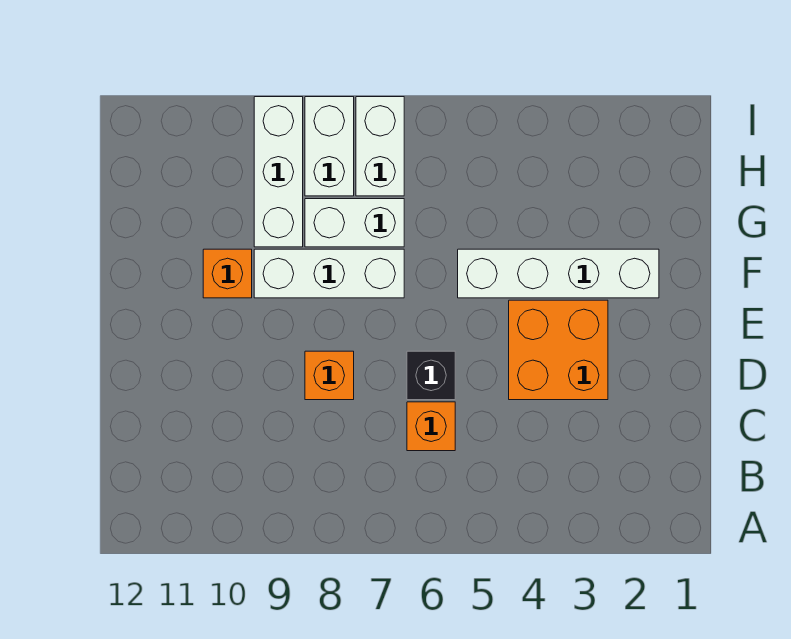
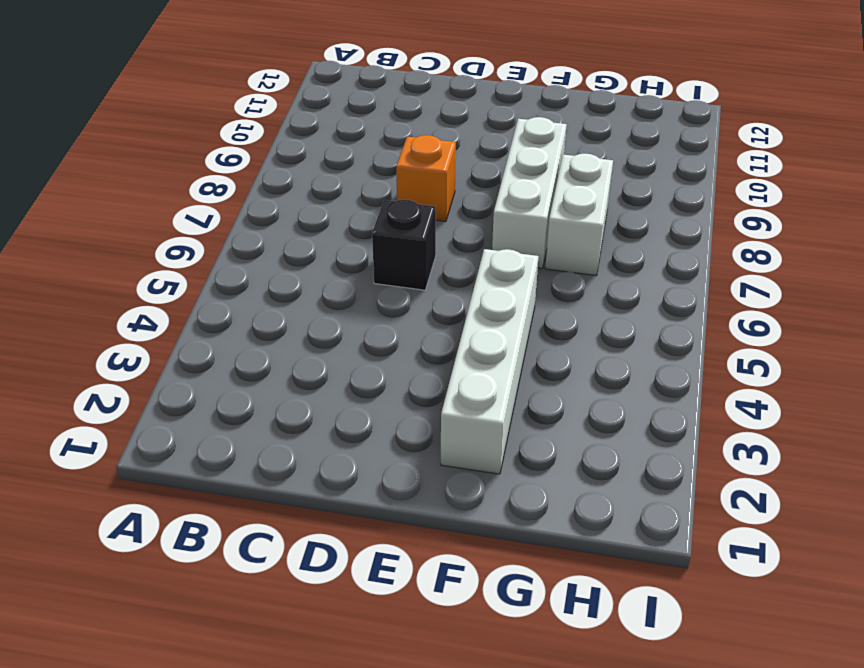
none -> orange 1x1 brick [407,402,455,451]
none -> orange 2x2 brick [509,300,608,400]

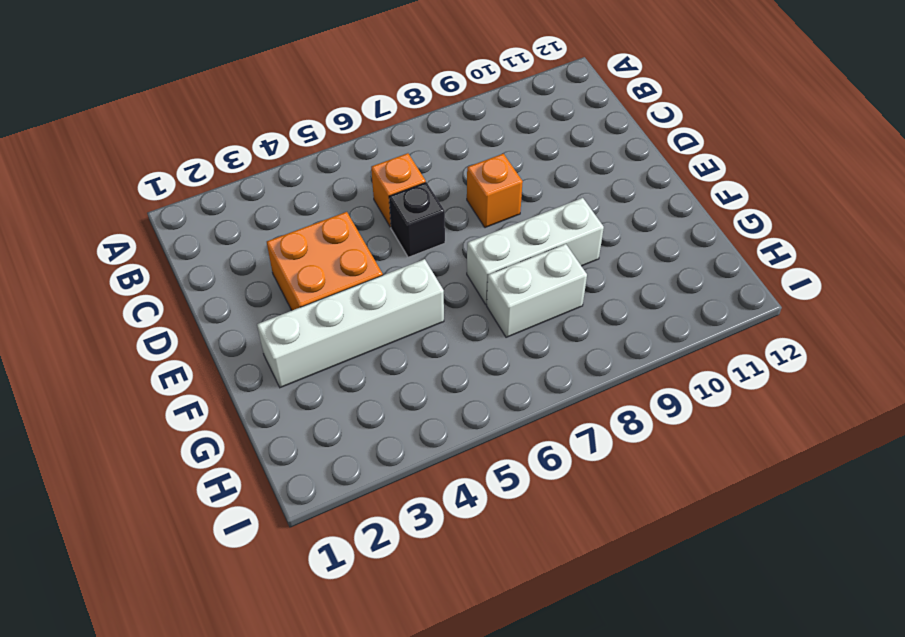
none -> orange 1x1 brick [203,249,252,298]
none -> white 1x3 brick [254,97,303,247]

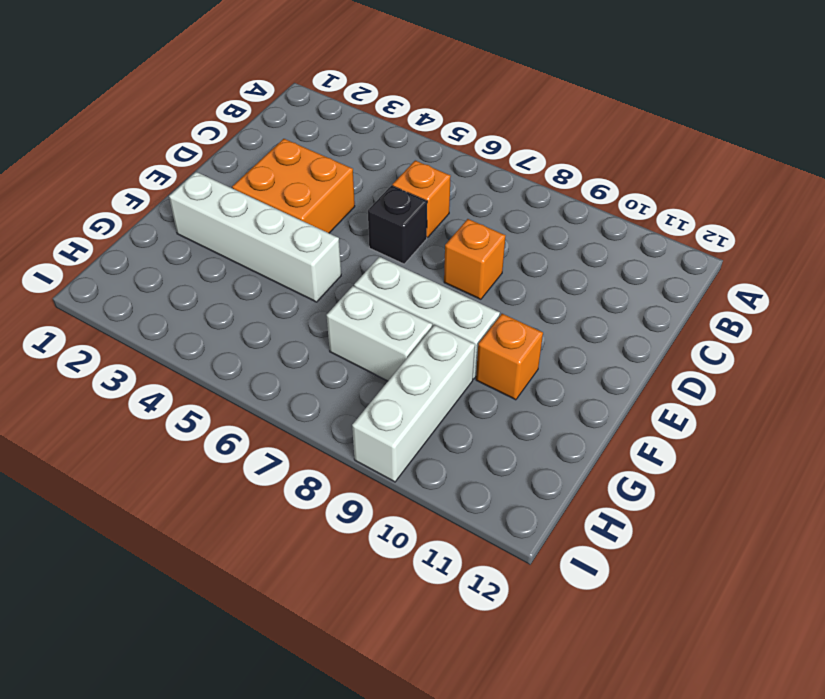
none -> white 1x2 brick [356,97,404,196]
none -> white 1x2 brick [305,97,354,196]

